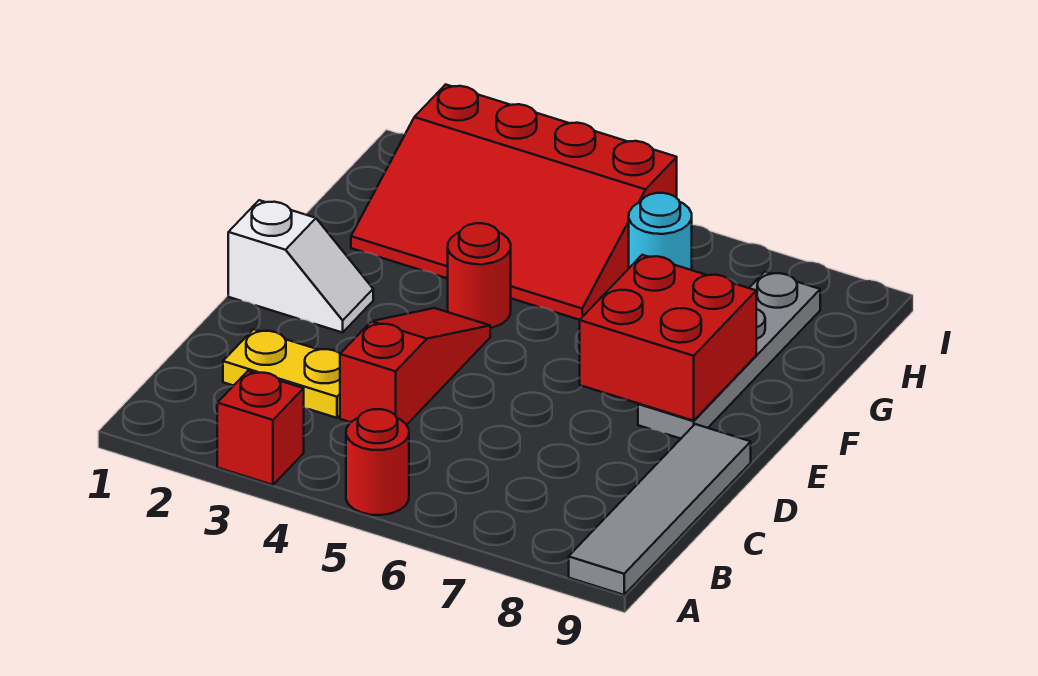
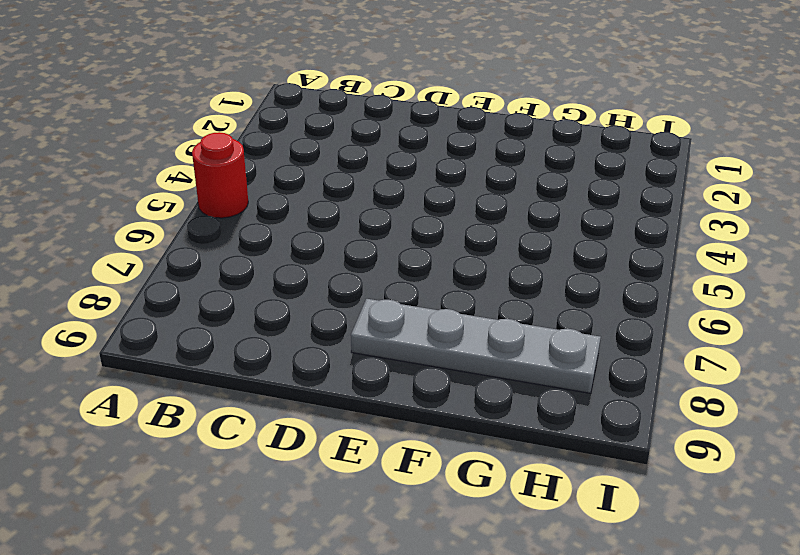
none -> red 1x1 brick [217,371,304,485]
none -> grey 1x4 tile [569,424,751,595]

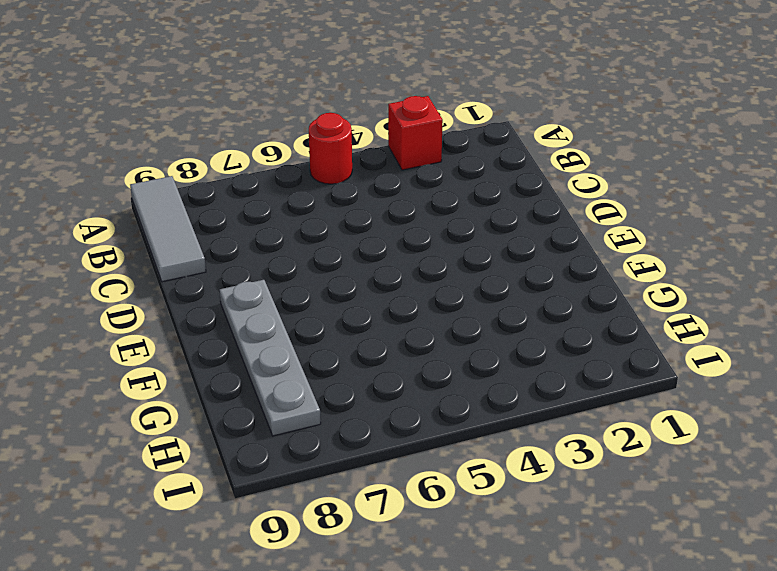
grey 1x3 tile [130,176,206,282] -> grey 1x4 tile [569,424,751,595]
none -> yellow 1x2 plate [223,329,340,418]
none -> red 1x3 slope [340,308,490,425]

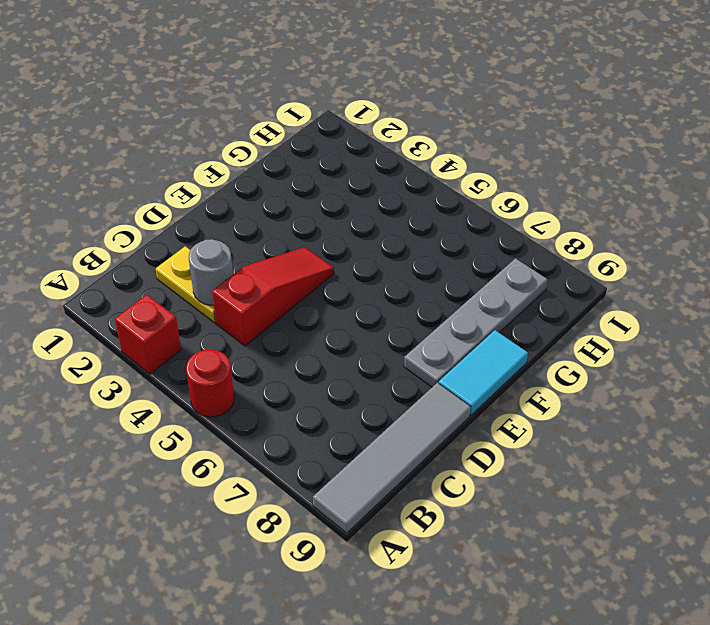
grey 1x1 round brick [189,239,233,305] -> none
cyan 1x2 tile [439,330,528,415] -> none
none -> white 1x2 slope [228,200,373,333]
none -> red 1x1 round brick [448,223,511,328]

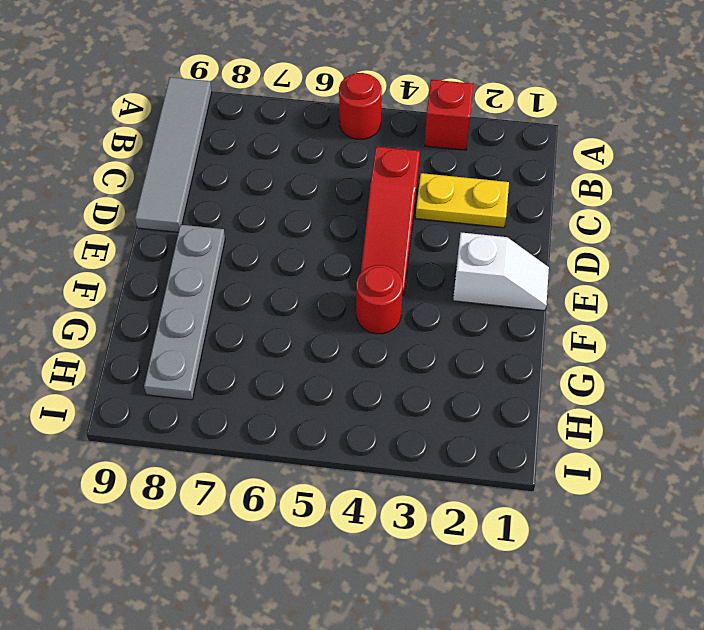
white 1x2 slope [453,232,549,311] -> white 1x2 slope turned to [228,200,373,333]
none -> red 3x4 slope [351,84,677,320]
none -> cyan 1x1 round brick [629,193,692,270]

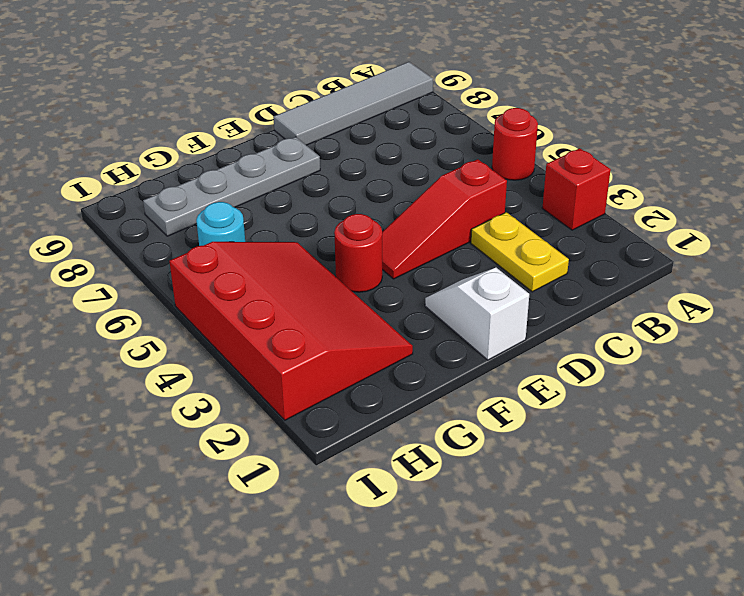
none -> red 2x2 brick [580,255,756,421]

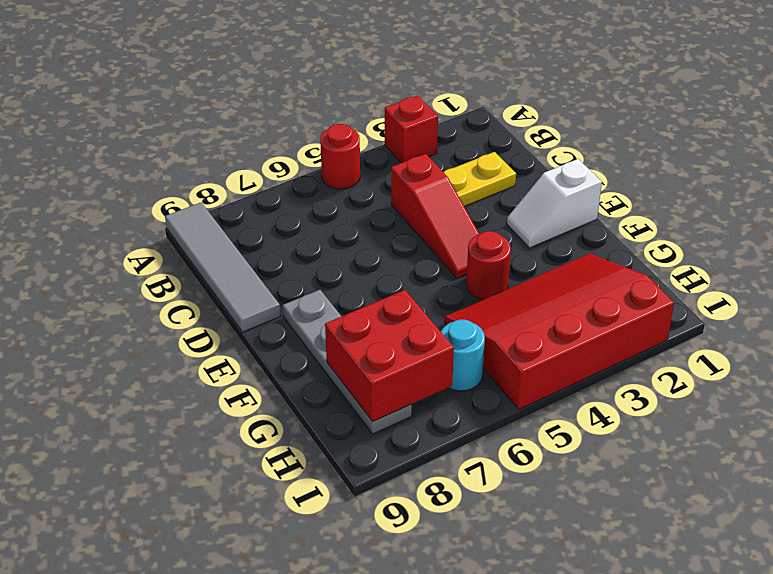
red 2x2 brick [325,290,454,422] -> red 2x2 brick moved to [580,255,756,421]

